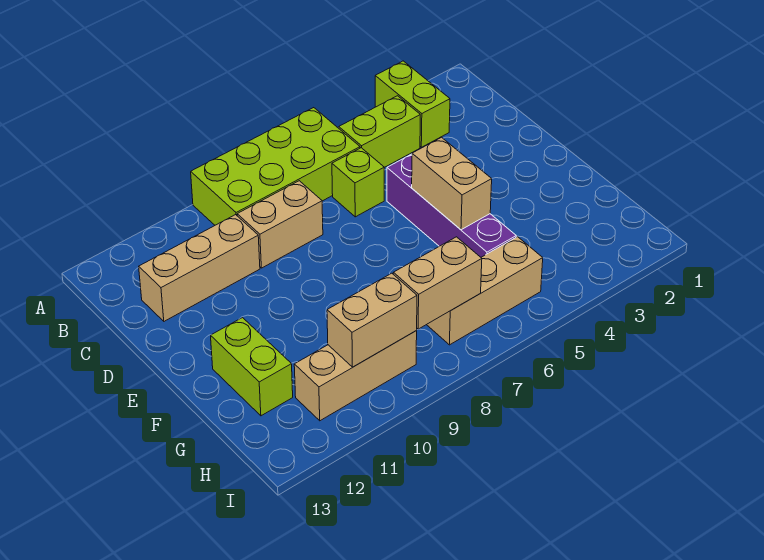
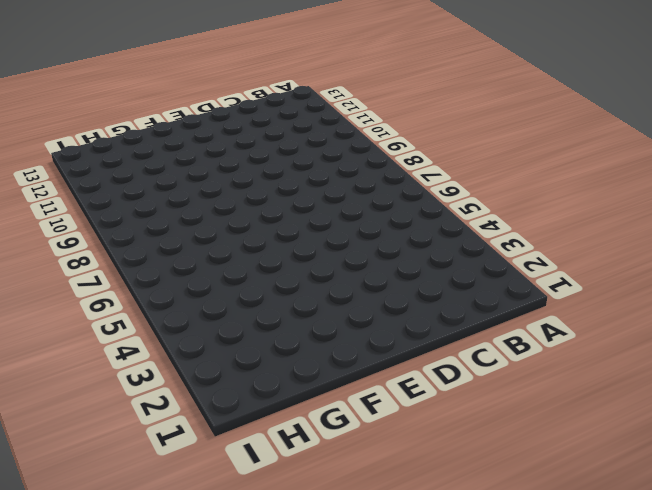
none -> lime 1x2 brick [375,61,450,147]
none -> lime 2x4 brick [191,108,360,225]
none -> lime 1x2 brick [339,96,420,168]

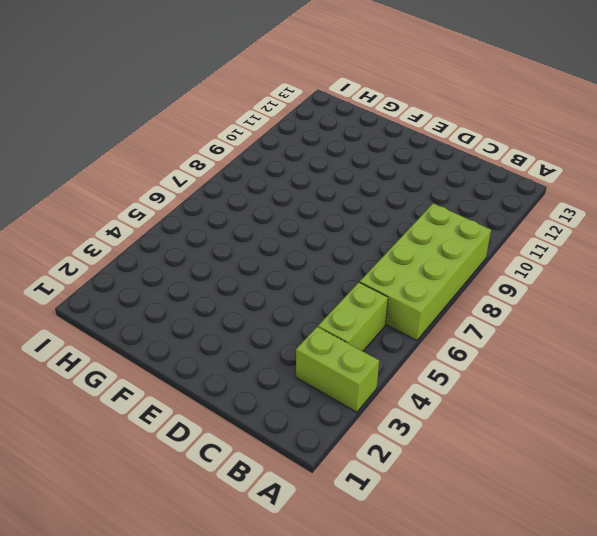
none -> lime 1x1 brick [332,148,384,217]
none -> tan 1x2 brick [237,181,323,268]
none -> tan 1x3 brick [139,215,260,321]

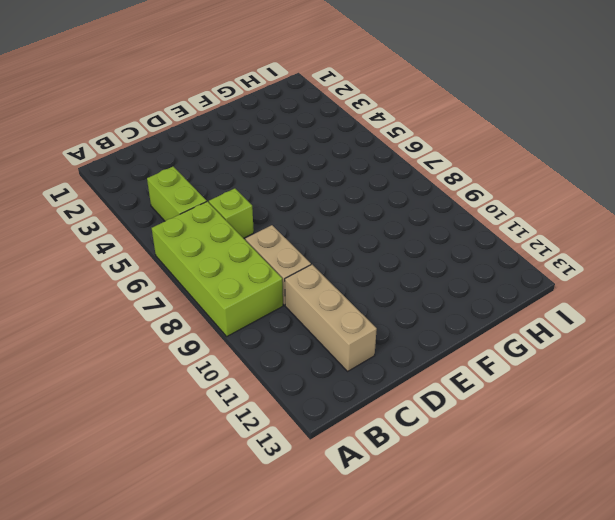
none -> lime 1x2 brick [375,61,450,147]
none -> purple 1x4 brick [387,154,516,257]
none -> lime 1x2 brick [211,318,293,416]

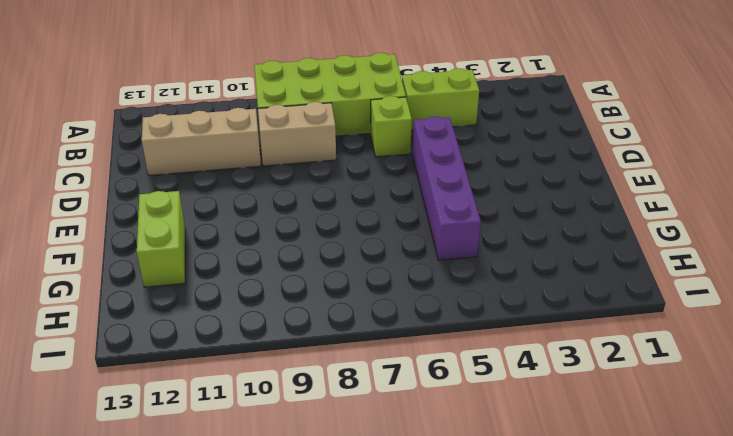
none -> lime 1x2 brick [375,61,450,147]
none -> tan 1x3 brick [427,237,543,345]
none -> tan 1x3 brick [294,331,417,421]

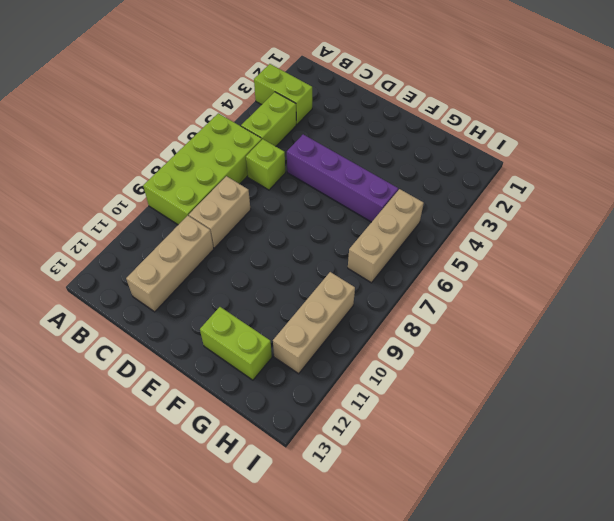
none -> tan 1x2 brick [412,137,492,230]
none -> tan 1x2 brick [393,237,482,329]
none -> tan 1x2 brick [327,273,417,367]

